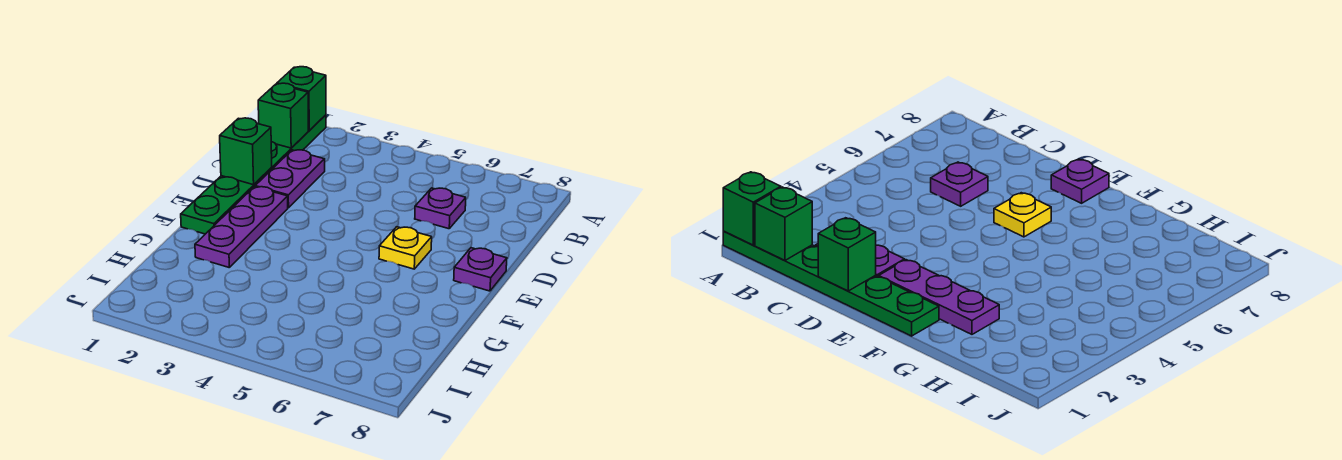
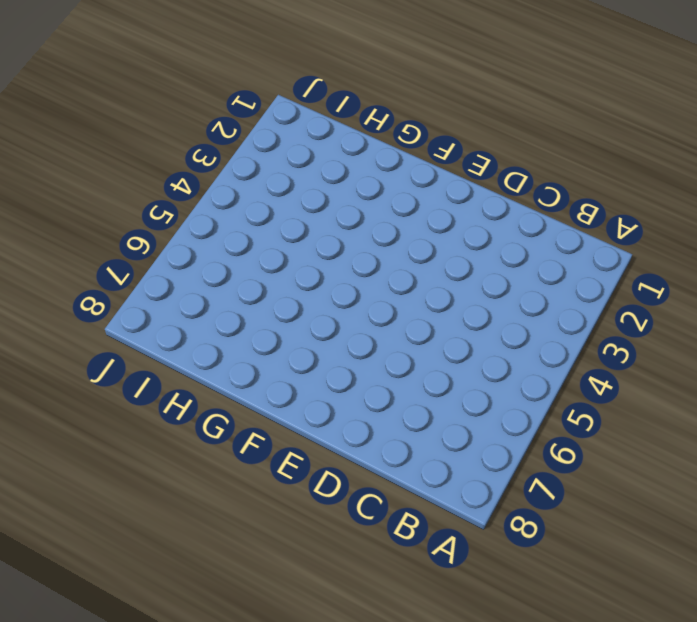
none -> green 1x6 plate [181,115,326,234]
none -> purple 1x2 plate [255,150,325,208]

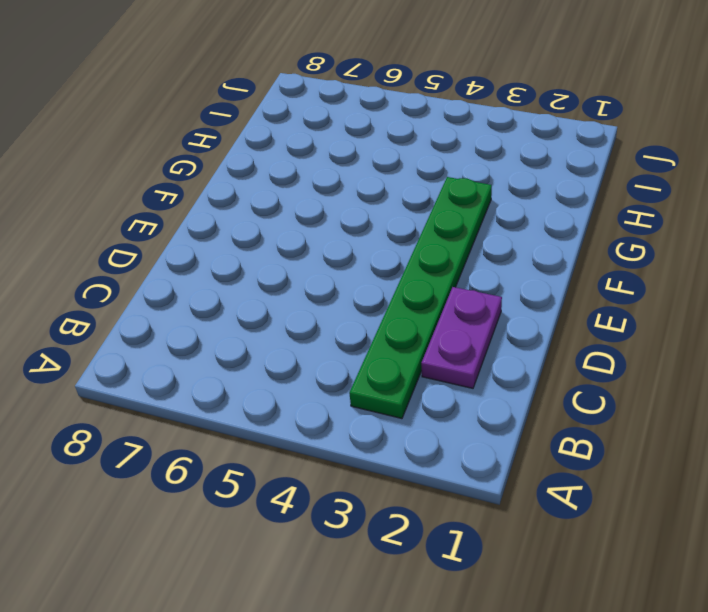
green 1x6 plate [349,177,492,419] -> green 1x6 plate moved to [181,115,326,234]
none -> purple 1x1 plate [415,188,466,229]
none -> purple 1x3 plate [195,187,288,267]

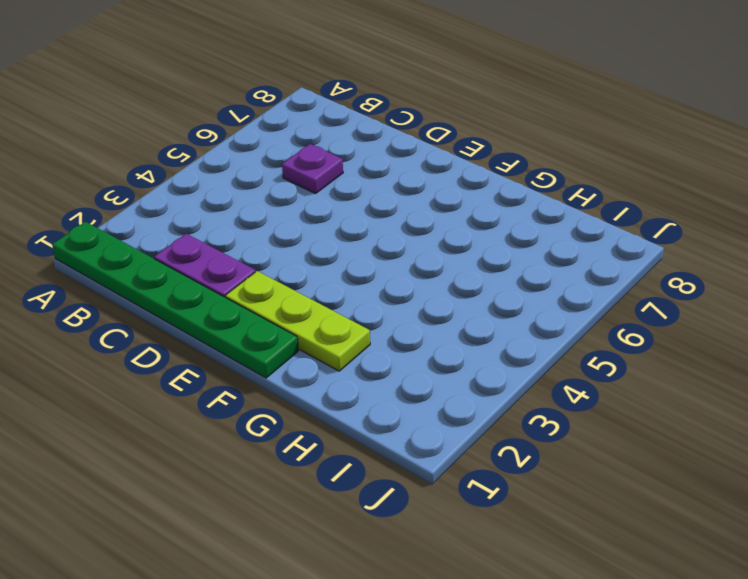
lime 1x3 plate [225,271,370,371] -> purple 1x3 plate [195,187,288,267]
none -> yellow 1x1 plate [379,227,432,269]
none -> purple 1x1 plate [454,248,507,291]

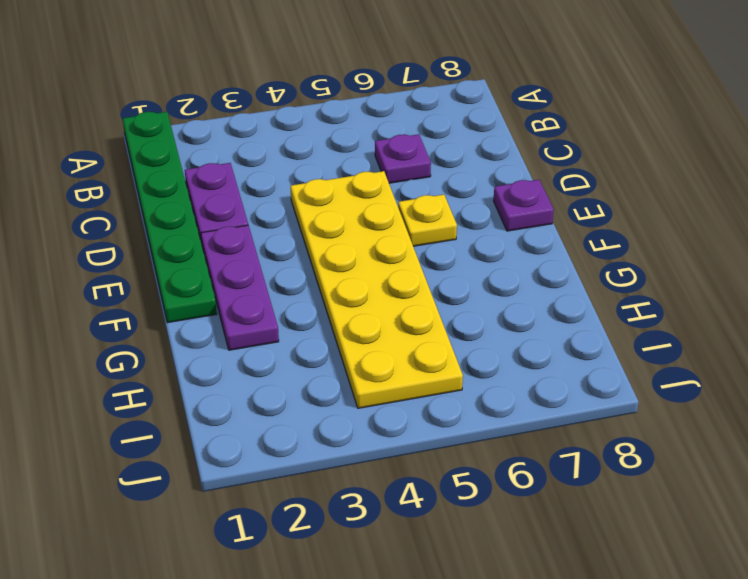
yellow 2x6 plate [291,171,463,408] -> none
none -> green 1x1 brick [277,67,326,130]
none -> green 1x1 brick [258,83,308,148]

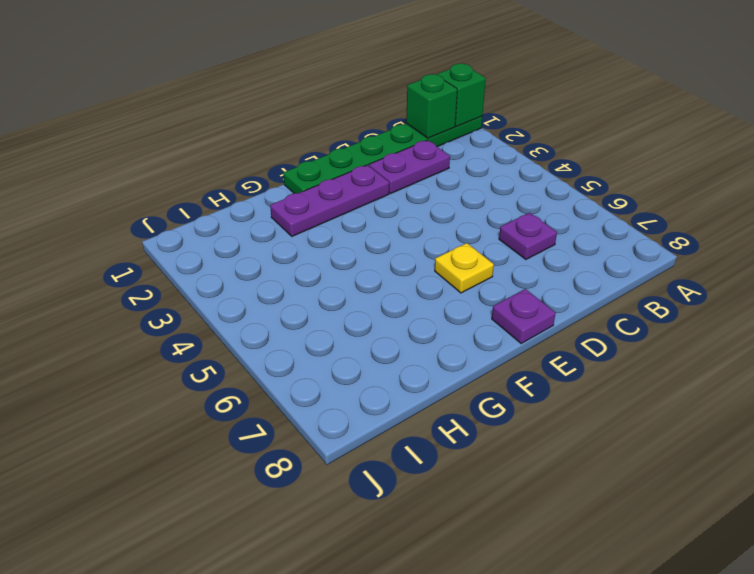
none -> green 1x1 brick [220,118,272,185]

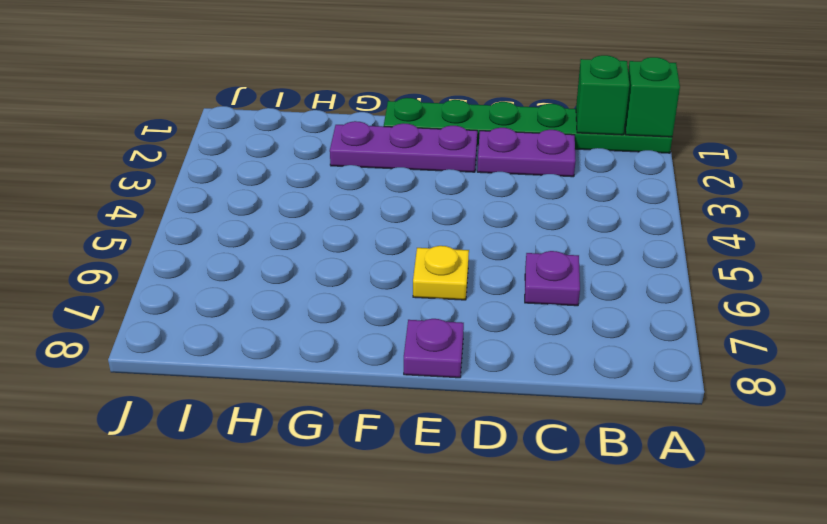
none -> green 1x1 brick [220,118,272,185]

